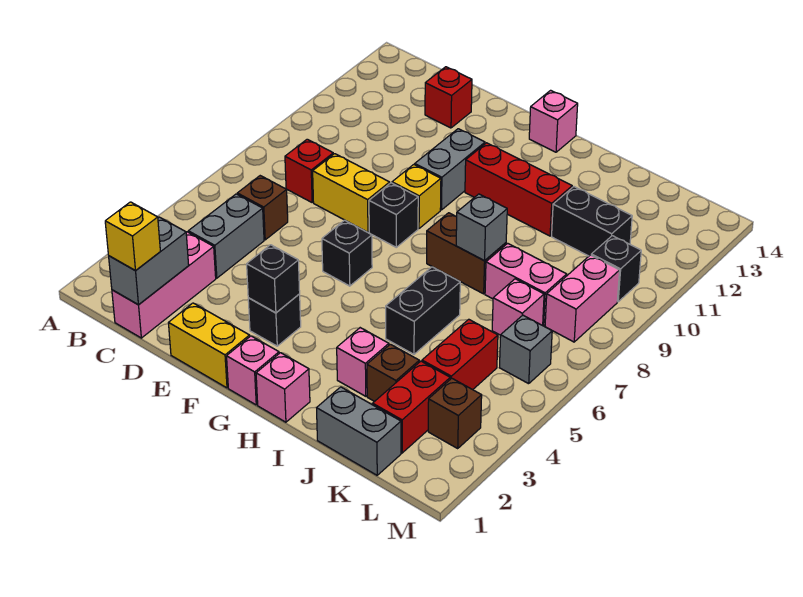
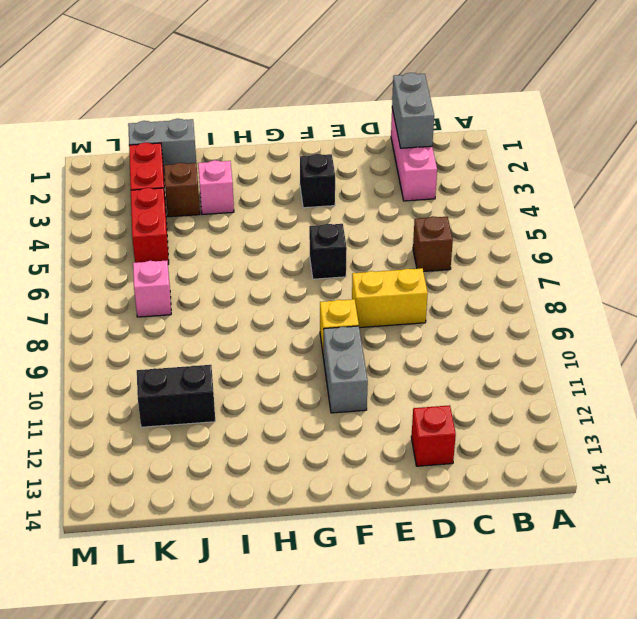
none -> grey 1x2 brick [188,194,264,278]
none -> red 1x1 brick [285,139,333,202]
none -> yellow 1x2 brick [169,303,250,388]
none -> black 1x1 brick [369,183,418,247]

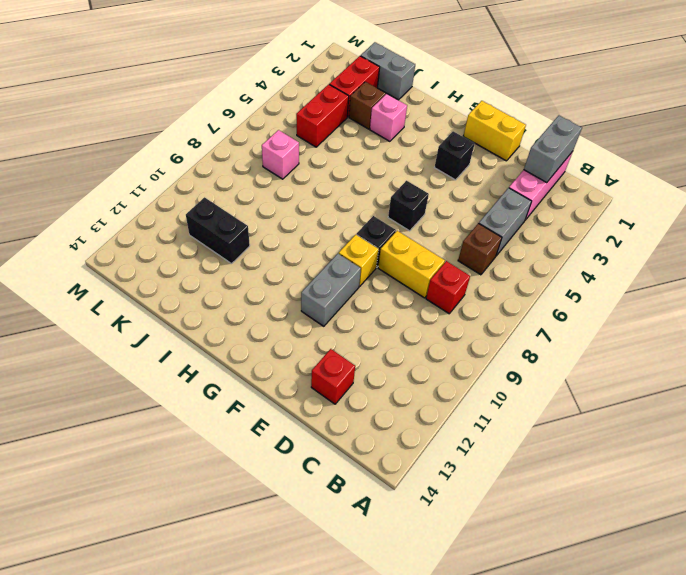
none -> pink 1x1 brick [227,336,279,405]
none -> red 1x3 brick [465,143,572,236]
none -> pink 1x1 brick [529,90,578,152]
none -> pink 1x1 brick [256,353,310,422]

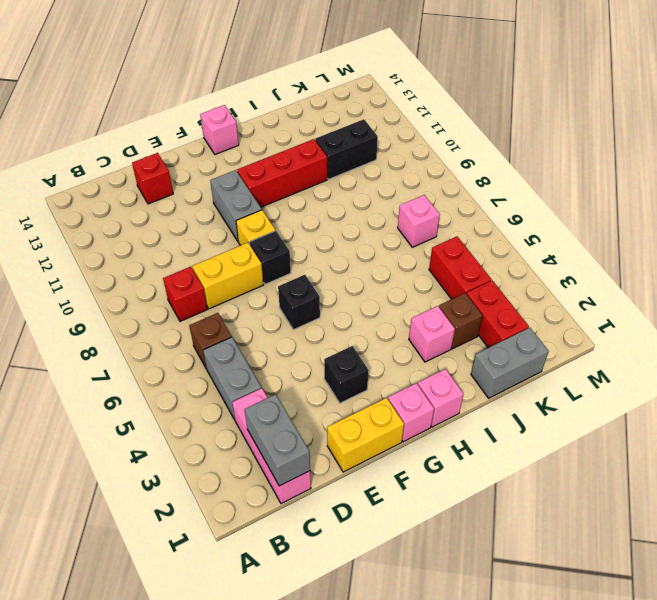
none -> brown 1x2 brick [427,213,506,294]
none -> black 1x2 brick [386,267,460,354]
none -> pink 1x2 brick [485,243,567,326]
none -> brown 1x1 brick [428,378,482,448]

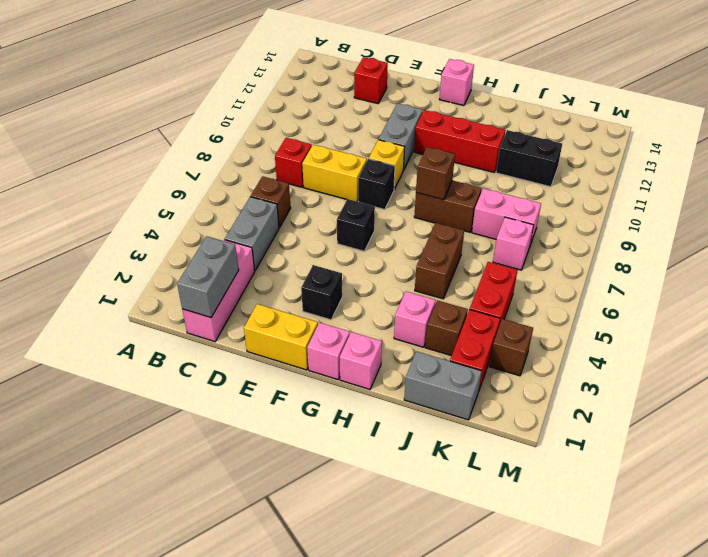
brown 1x1 brick [416,147,455,200] -> none
brown 1x2 brick [415,223,464,299] -> black 1x2 brick [386,267,460,354]
none -> grey 1x1 brick [499,315,552,384]
none -> pink 1x2 brick [545,255,620,342]
none -> black 1x1 brick [591,236,641,302]
none -> black 1x1 brick [247,245,300,313]

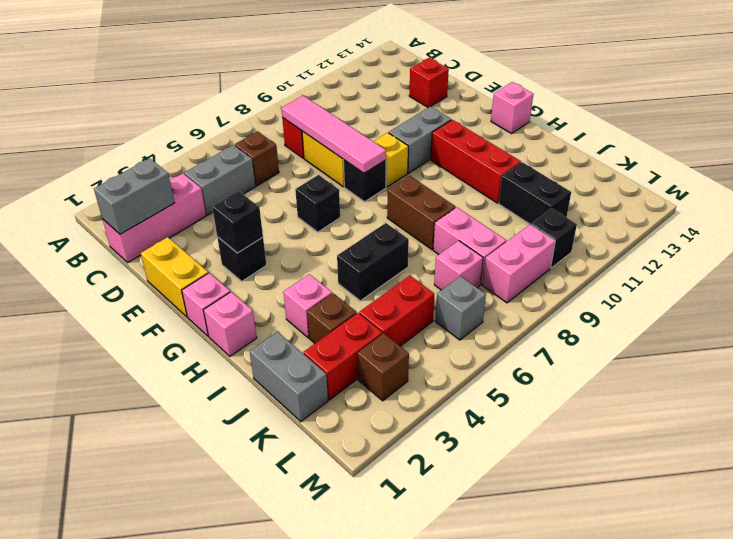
pink 1x4 tile [281,96,386,173] -> none
none -> grey 1x1 brick [456,194,507,261]
none -> yellow 1x1 brick [105,202,160,270]

